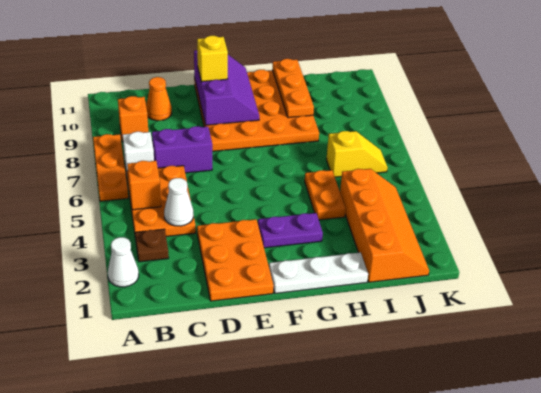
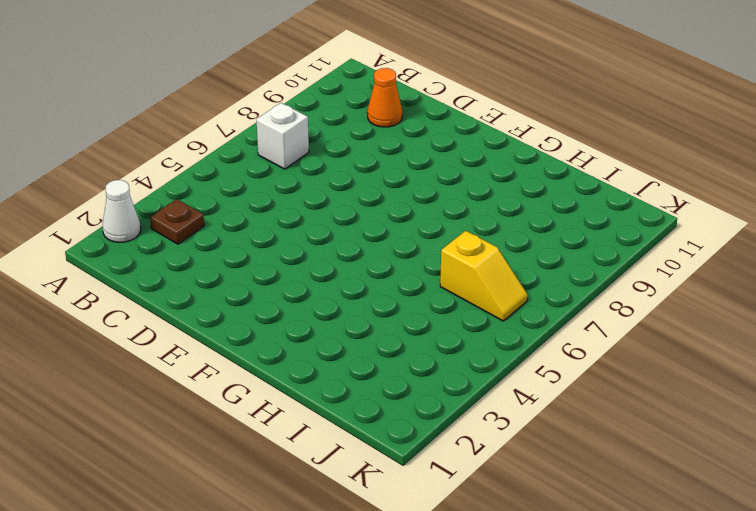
none -> orange 1x3 plate [93,134,128,201]
none -> orange 2x3 plate [127,166,196,236]
none -> orange 1x1 brick [118,96,148,142]

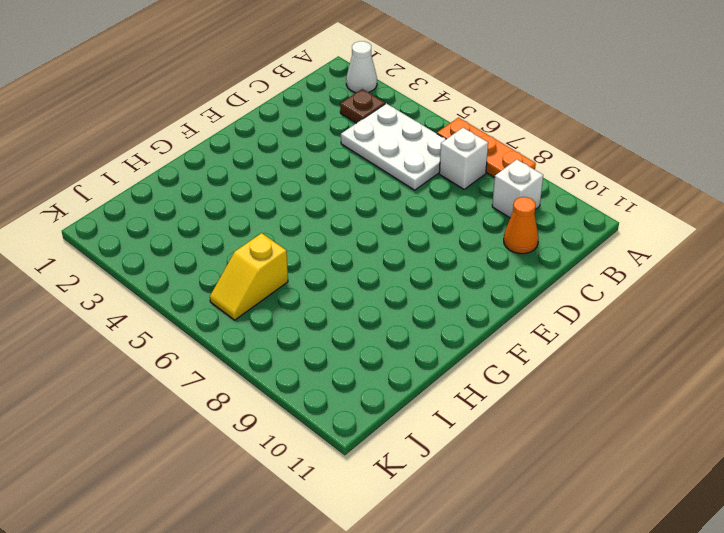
white 2x3 plate [341,103,446,190] -> orange 2x3 plate [127,166,196,236]
white 1x1 brick [492,159,543,218] -> orange 1x1 brick [118,96,148,142]
none -> purple 1x2 brick [152,126,212,173]
none -> orange 2x3 plate [197,219,274,301]
none -> orange 4x4 plate [194,70,319,151]

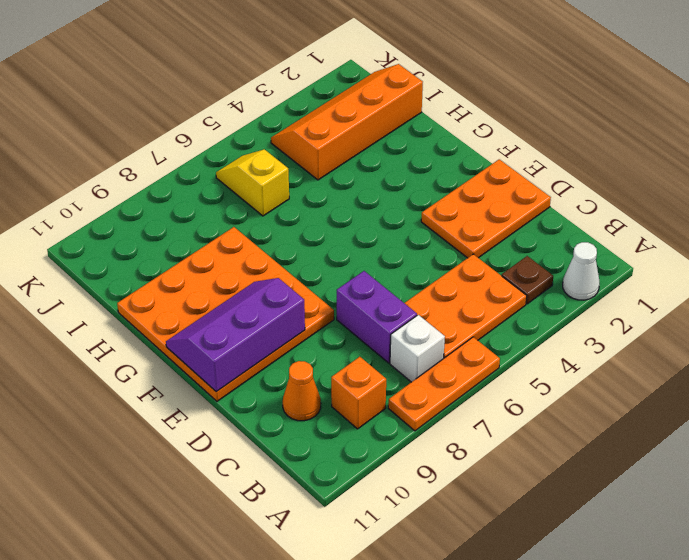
none -> white 1x3 plate [269,252,368,293]
none -> purple 1x2 plate [258,213,323,248]
none -> orange 1x2 plate [305,170,346,220]

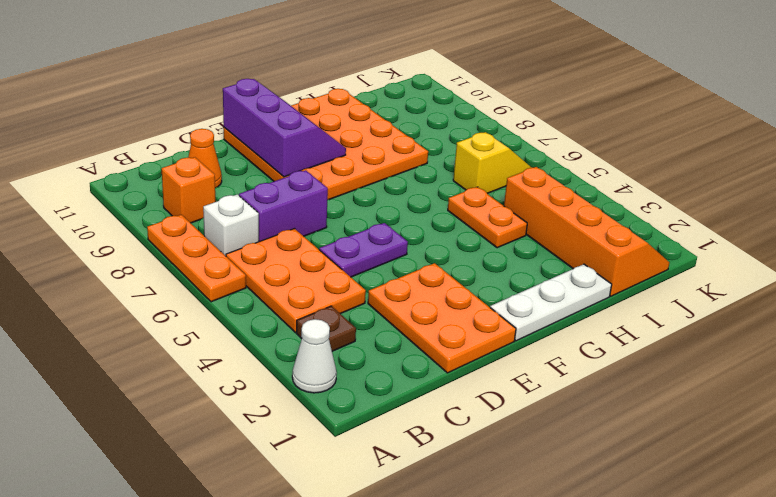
purple 1x2 plate [319,223,408,277] -> purple 1x2 plate moved to [258,213,323,248]
none -> orange 1x1 brick [127,161,161,210]
none -> white 1x1 cone [164,178,193,226]
none -> orange 1x3 plate [272,59,314,118]

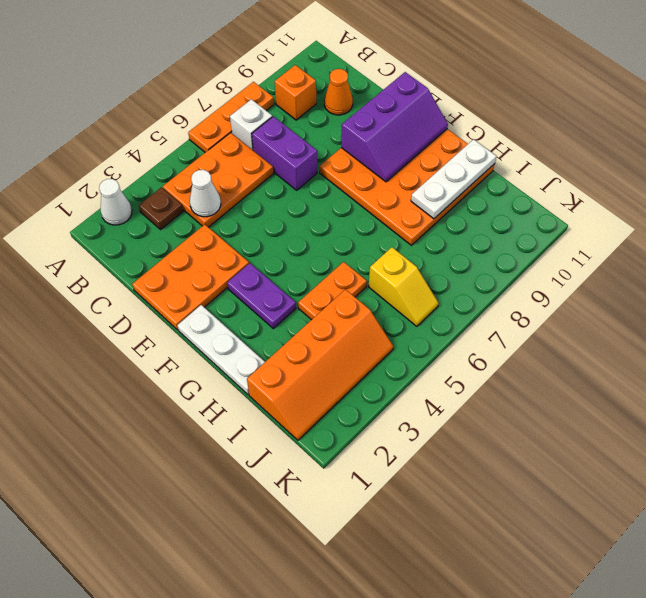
white 1x3 plate [411,139,497,219] -> orange 1x3 plate [272,59,314,118]
none -> orange 1x1 brick [127,161,161,210]
none -> yellow 1x1 brick [197,36,228,82]

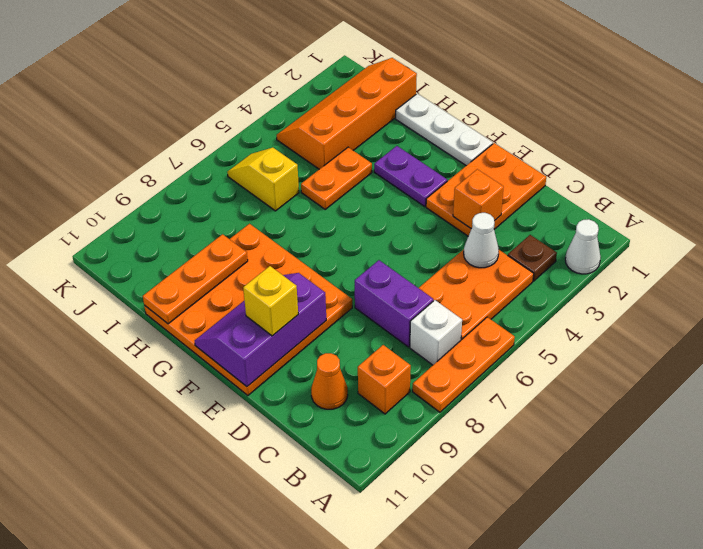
orange 1x1 brick [453,169,504,229] -> orange 1x1 brick moved to [127,161,161,210]

